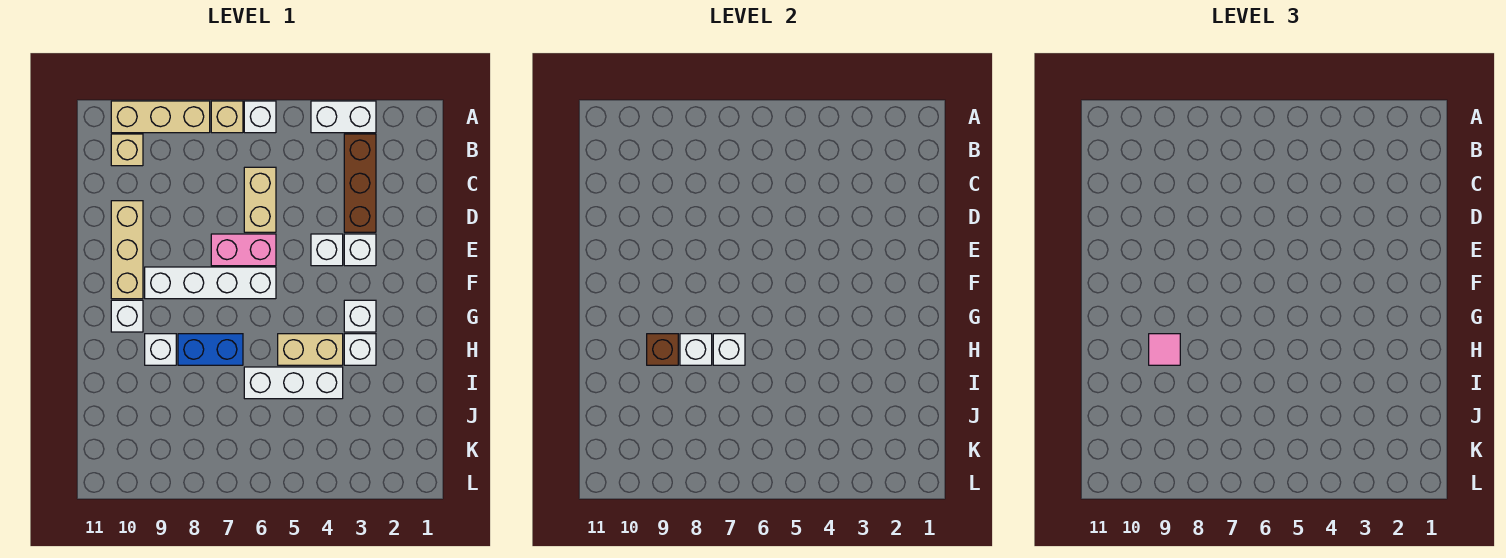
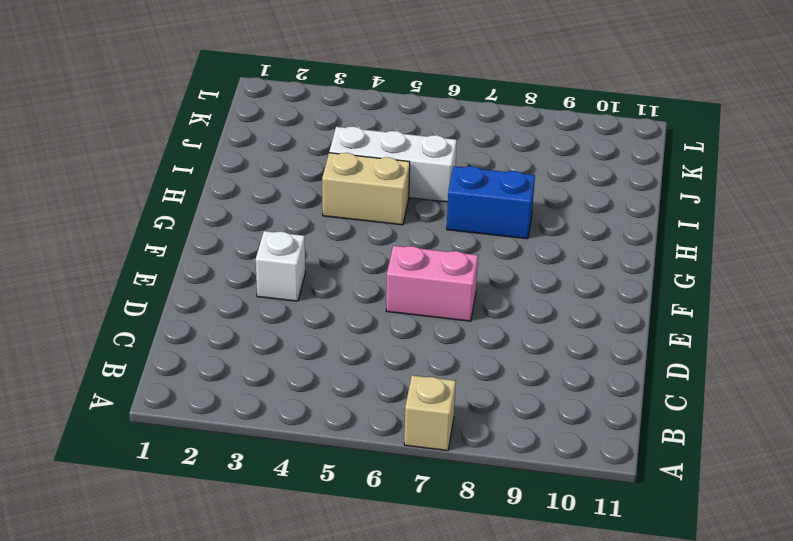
none -> white 1x2 brick [311,101,376,133]
none -> white 1x1 brick [244,101,276,133]
none -> tan 1x3 brick [111,101,210,133]

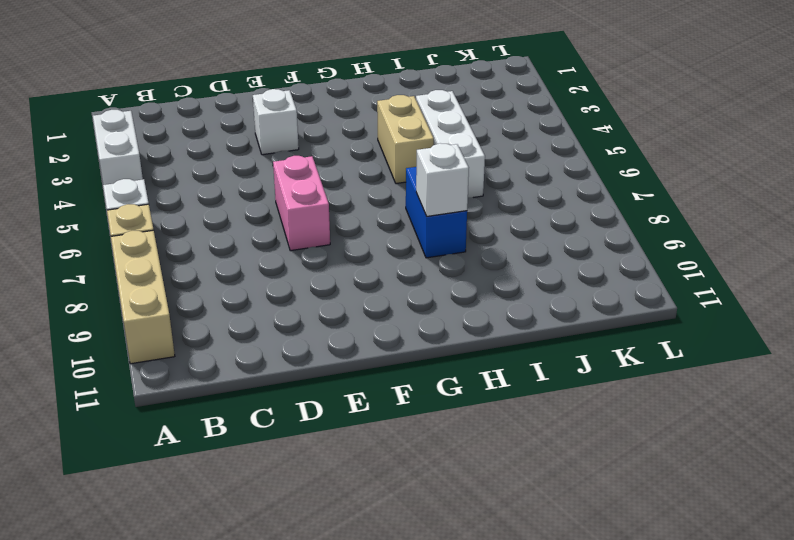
none -> brown 1x3 brick [344,134,376,232]
none -> tan 1x1 brick [111,134,143,166]
none -> tan 1x2 brick [244,167,276,232]

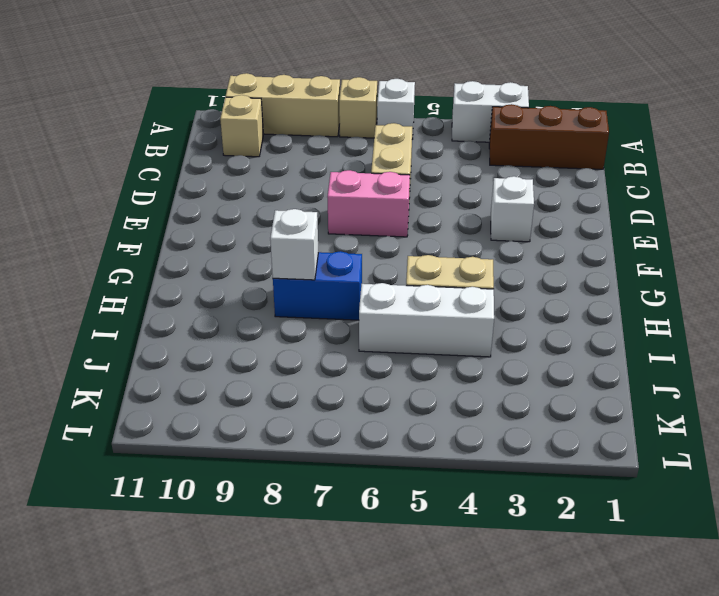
brown 1x3 brick [489,104,609,169] -> brown 1x3 brick turned to [344,134,376,232]
none -> tan 1x3 brick [111,201,143,299]
none -> white 1x1 brick [311,234,343,266]
none -> white 1x4 brick [145,267,276,299]

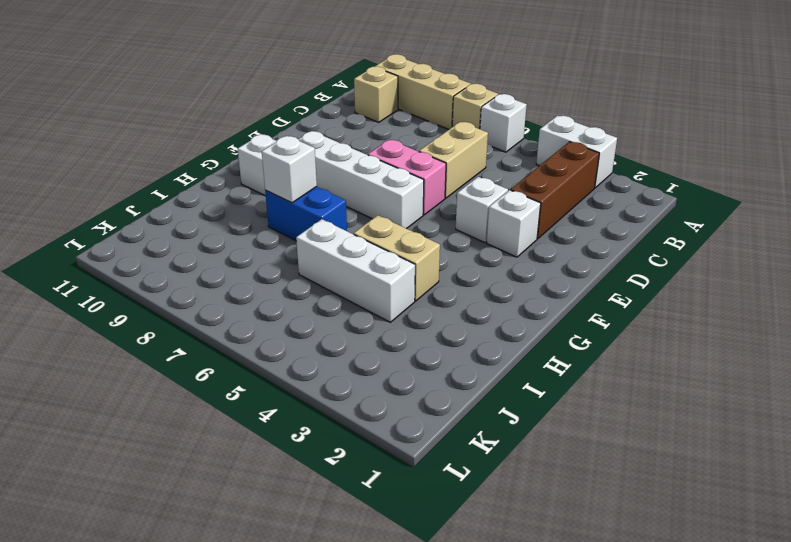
none -> tan 1x3 brick [111,201,143,299]
none -> white 1x1 brick [344,300,376,332]
none -> white 1x1 brick [344,334,376,365]

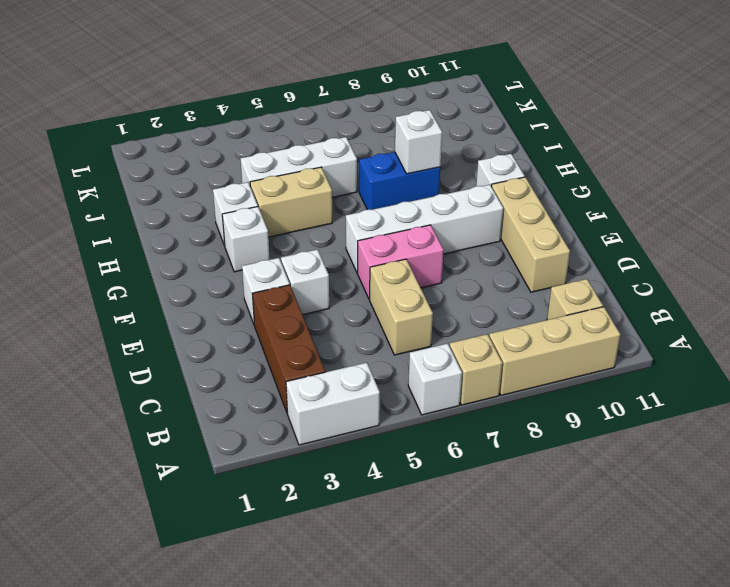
none -> white 1x1 brick [145,334,176,365]
none -> white 1x1 brick [713,334,745,365]
none -> brown 1x1 brick [647,334,678,365]

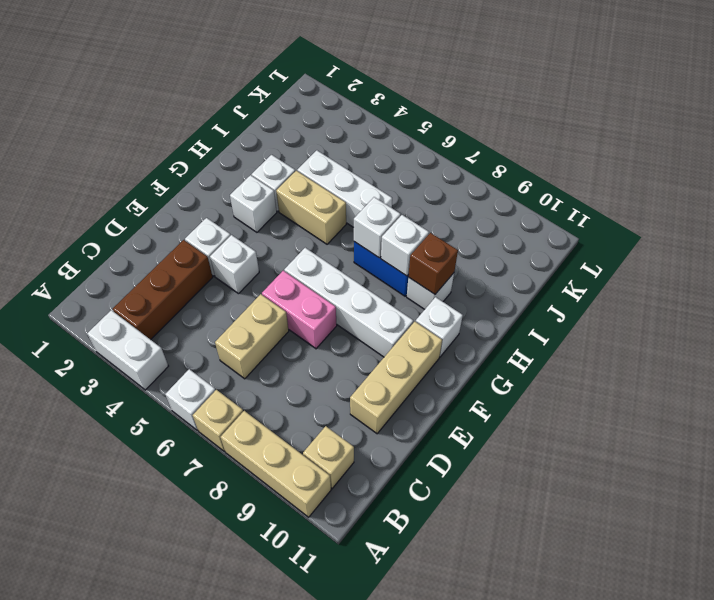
none -> pink 1x1 tile [1149,334,1180,365]

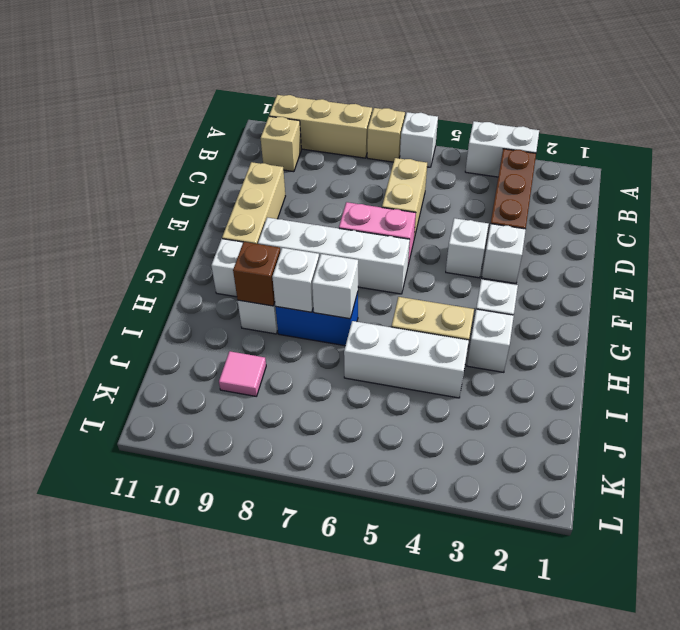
pink 1x1 tile [219,351,266,396] -> pink 1x1 tile moved to [1149,334,1180,365]

